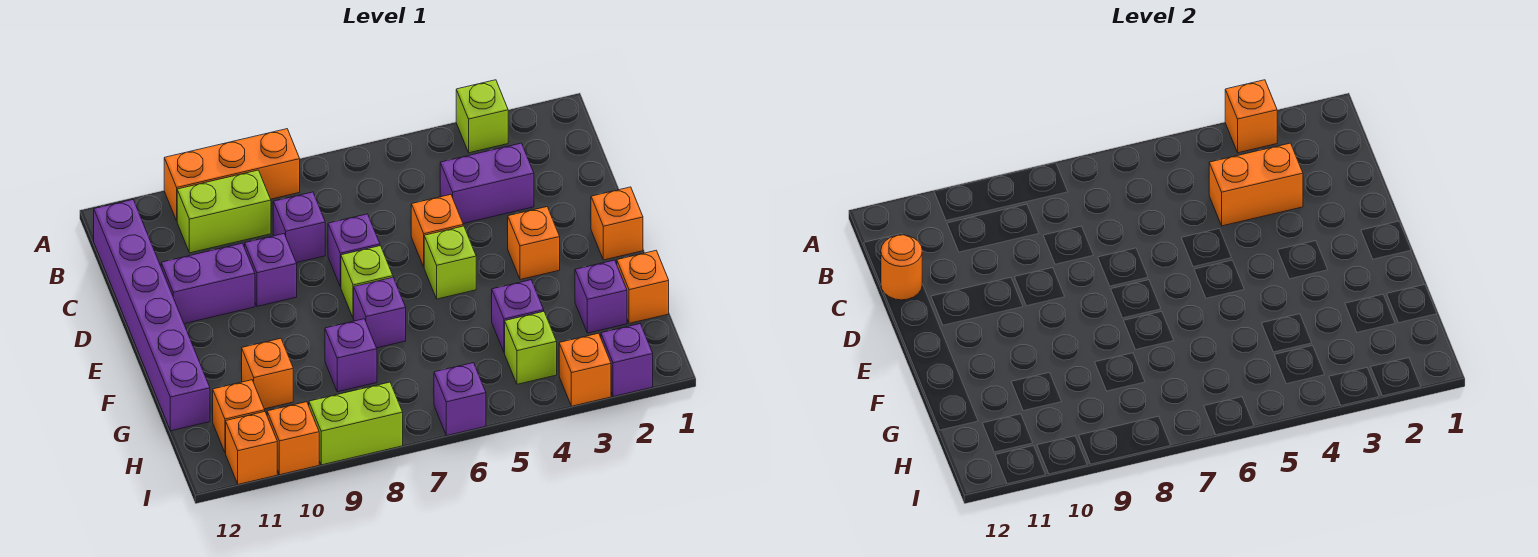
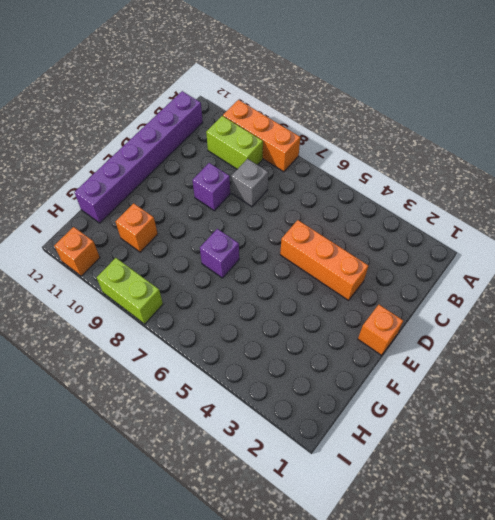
grey 1x1 brick [231,159,268,207] -> purple 1x1 brick [273,192,325,263]
orange 1x3 brick [280,220,369,300] -> orange 1x1 brick [411,195,463,267]
none -> lime 1x1 brick [456,80,508,153]
none -> purple 1x2 brick [440,143,534,223]
none -> purple 1x1 brick [328,214,380,287]
none -> purple 1x2 brick [161,243,255,324]

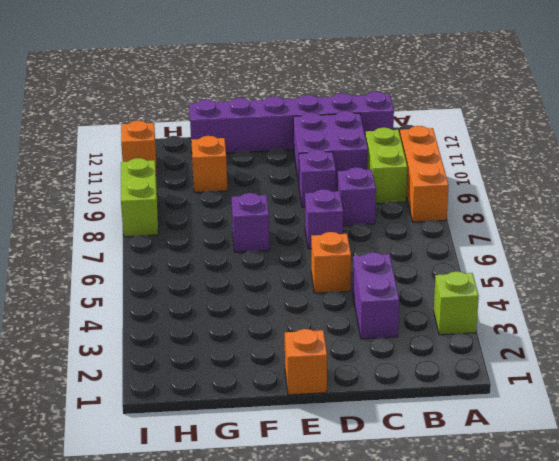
purple 2x2 brick [293,111,368,186] -> purple 1x2 brick [161,243,255,324]
none -> orange 1x1 brick [508,207,560,280]
none -> lime 1x1 brick [424,226,476,299]
none -> lime 1x1 brick [341,246,393,319]
none -> orange 1x1 brick [617,251,669,323]

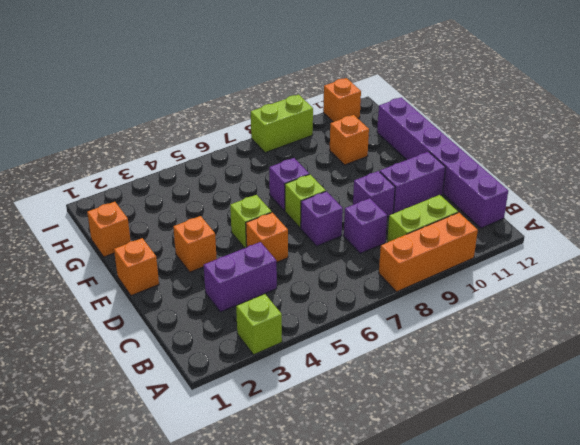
none -> purple 1x1 brick [575,260,627,333]
none -> purple 1x1 brick [492,280,544,353]
none -> purple 1x1 brick [325,319,377,392]
none -> lime 1x1 brick [505,312,557,384]

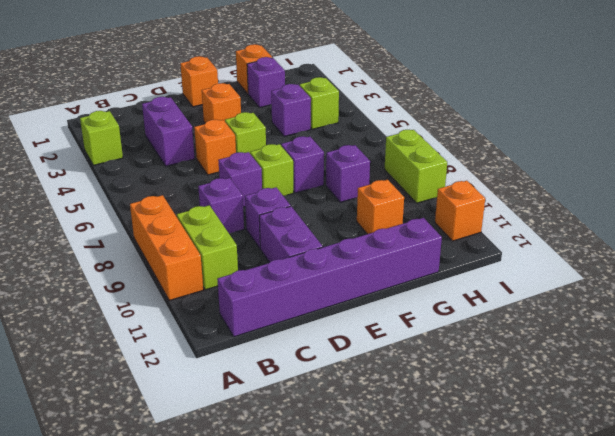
none -> orange 1x1 brick [213,380,265,453]
none -> purple 1x1 brick [601,324,653,397]
none -> orange 1x1 brick [559,333,611,406]
none -> purple 1x1 brick [434,363,486,436]

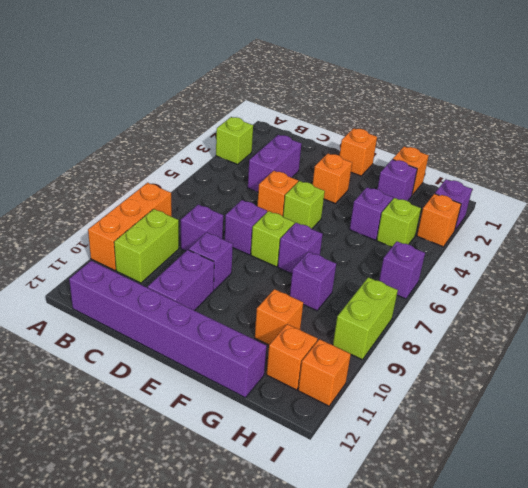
none -> orange 1x1 brick [267,402,319,475]
none -> orange 1x1 brick [1225,80,1277,153]
none -> orange 1x2 brick [1209,143,1303,226]
none -> orange 1x1 round brick [881,235,922,300]

